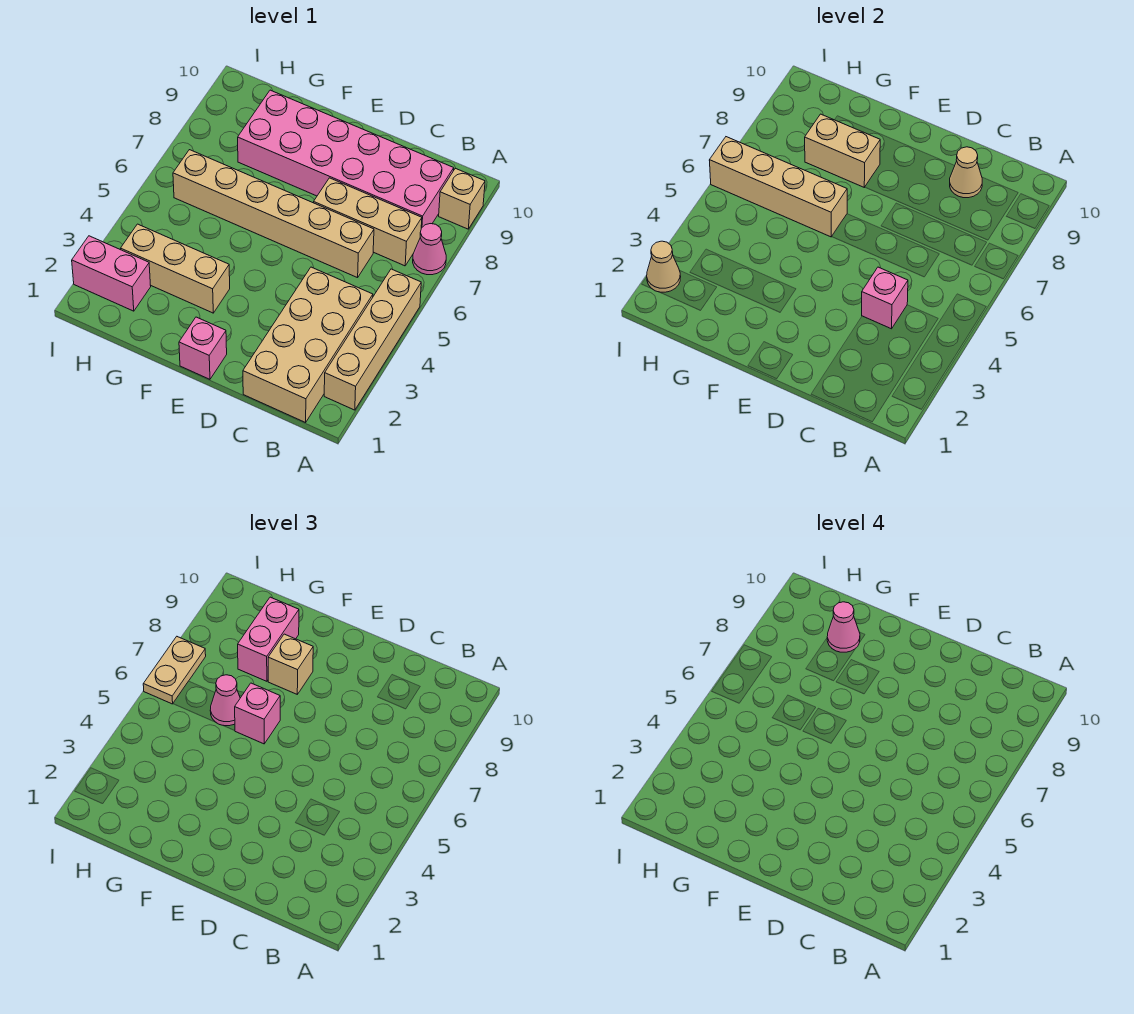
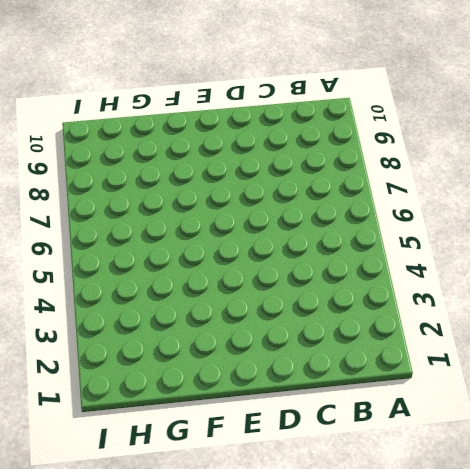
none -> tan 1x4 brick [324,269,421,410]
none -> pink 1x1 cone [413,224,446,275]
none -> tan 1x1 brick [439,168,485,229]

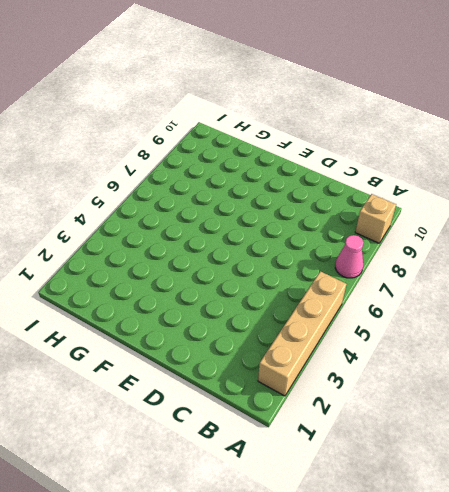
none -> tan 2x4 brick [243,267,373,422]
none -> tan 1x3 brick [314,178,422,266]
none -> pink 2x6 brick [238,90,454,228]

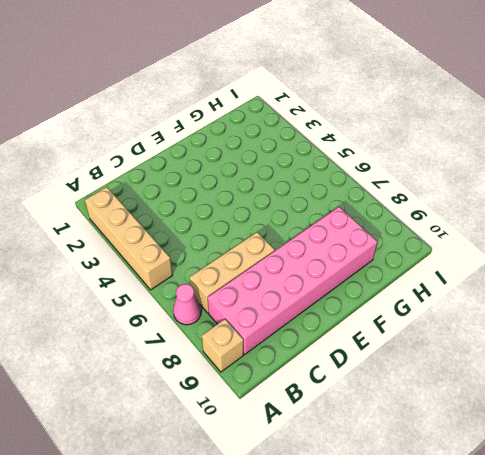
none -> tan 2x4 brick [243,267,373,422]
none -> tan 1x6 brick [173,150,374,278]
none -> pink 1x1 brick [179,317,227,379]

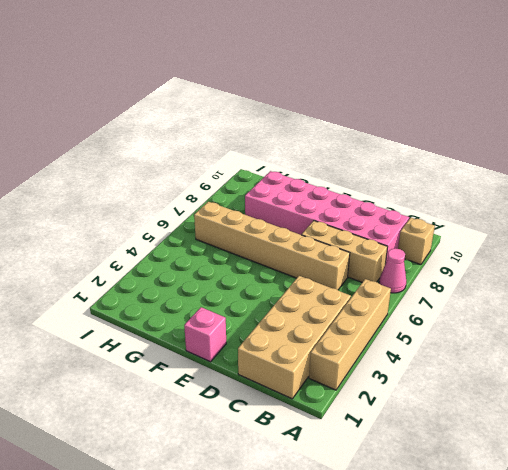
none -> tan 1x3 brick [121,224,230,313]
none -> pink 1x2 brick [72,236,151,311]
none -> pink 1x1 brick [862,267,908,329]

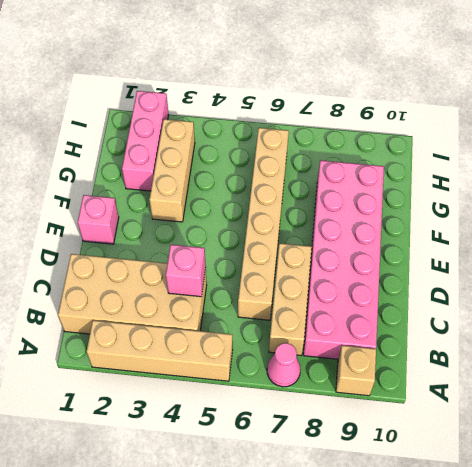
pink 1x3 brick [122,91,169,191] -> pink 1x2 brick [72,236,151,311]
none -> tan 1x1 cone [950,147,982,198]
none -> tan 1x4 brick [709,137,847,237]
none -> tan 1x2 brick [805,114,880,187]

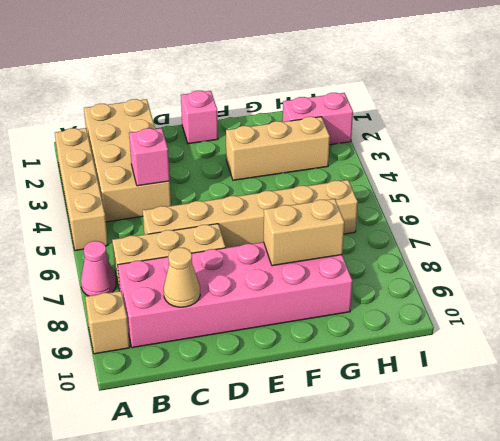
none -> tan 1x4 brick [709,137,847,237]
none -> tan 1x1 cone [647,241,681,293]
none -> pink 1x1 brick [235,683,280,744]

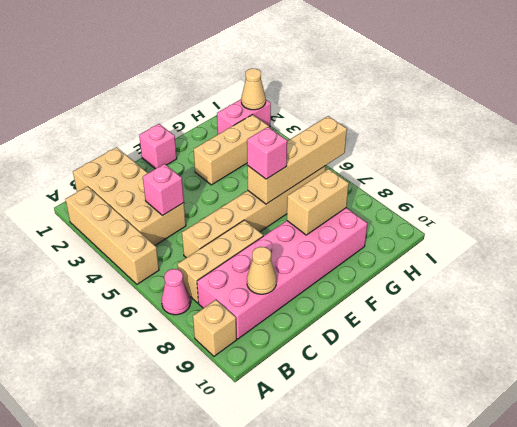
none -> tan 1x1 brick [268,634,313,694]
none -> pink 1x1 cone [210,675,240,726]
none -> pink 1x2 brick [238,597,299,681]

